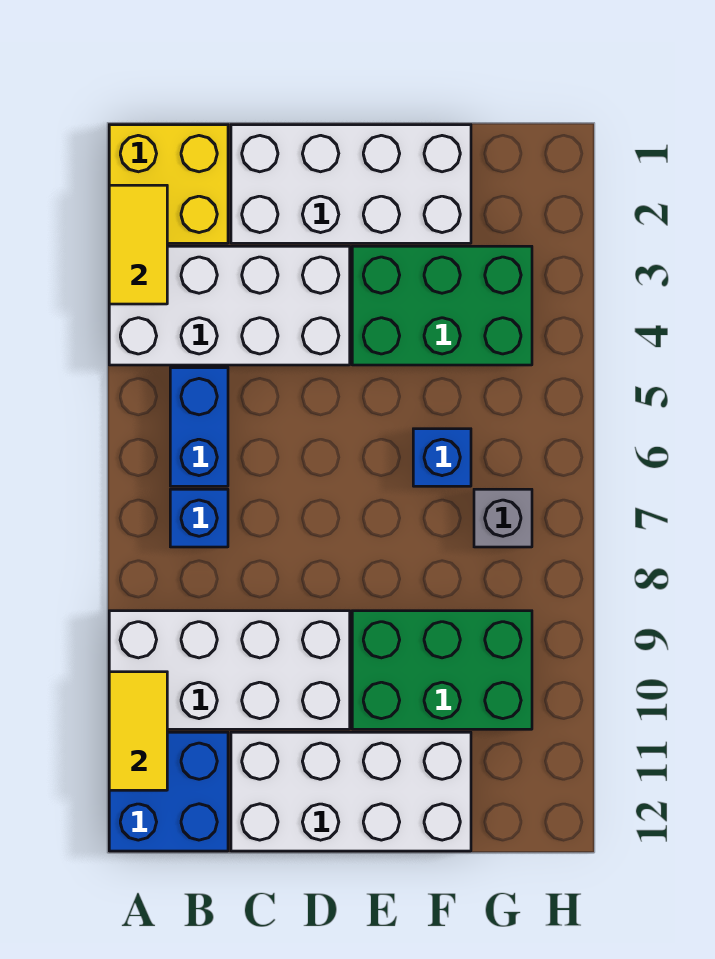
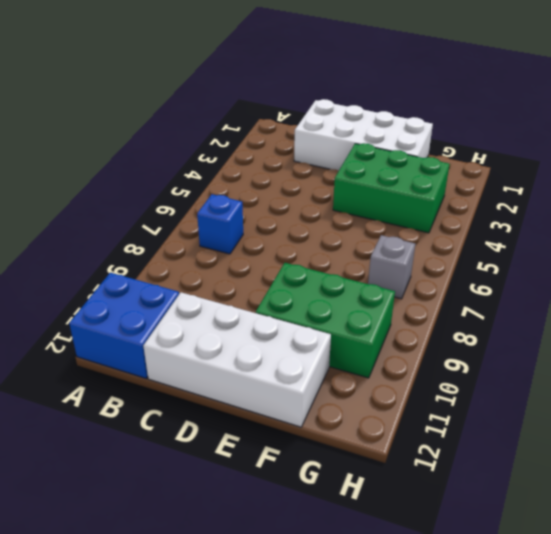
none -> yellow 2x2 brick [109,125,228,243]
none -> white 2x4 brick [109,246,350,365]
none -> white 2x4 brick [109,611,350,729]

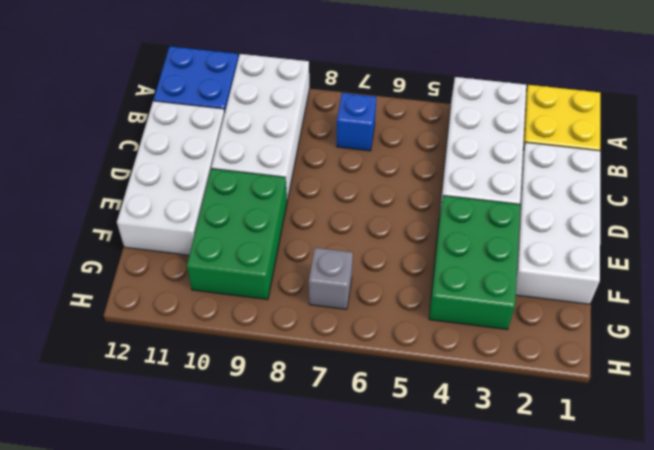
none -> blue 1x2 brick [170,368,228,486]
none -> blue 1x1 brick [413,429,471,486]
none -> yellow 1x2 tile [109,185,167,304]

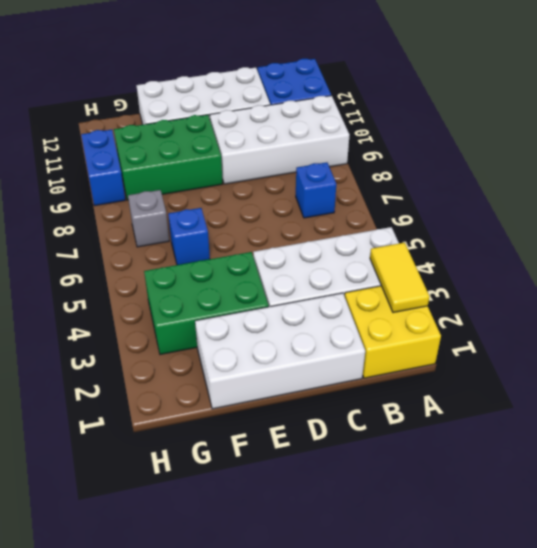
blue 1x2 brick [81,130,125,206] -> blue 1x2 brick moved to [170,368,228,486]
none -> yellow 1x2 tile [109,672,167,790]

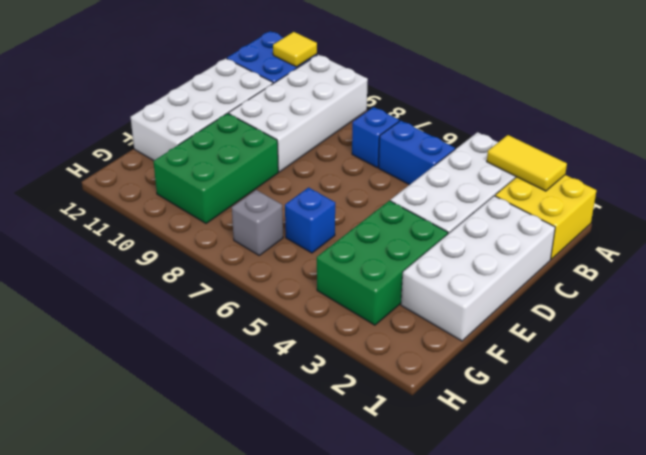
yellow 1x1 tile [273,32,317,67] -> yellow 1x2 tile [109,672,167,790]

